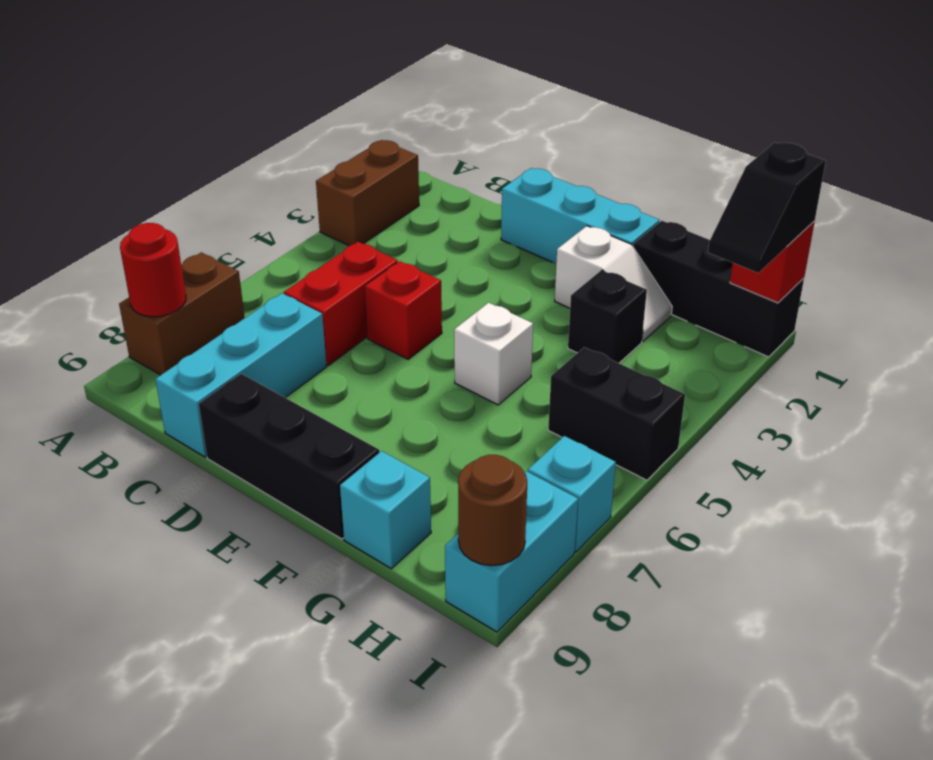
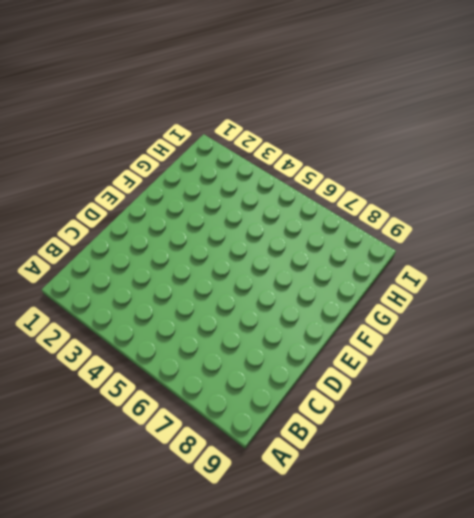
none -> brown 1x2 brick [316,140,419,246]
none -> brown 1x2 brick [119,252,245,375]
none -> red 1x2 brick [284,242,398,366]

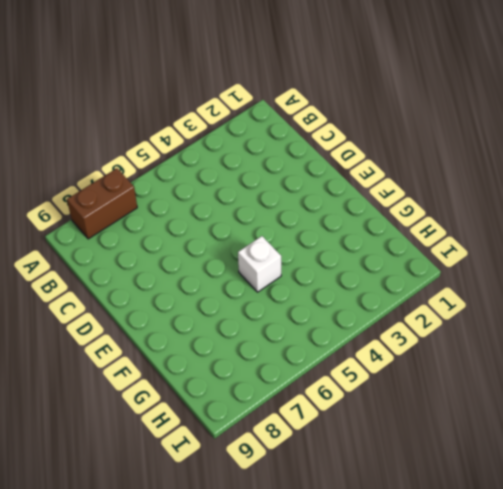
none -> brown 1x2 brick [316,140,419,246]
none -> red 1x2 brick [284,242,398,366]
none -> cyan 1x3 brick [155,293,327,457]

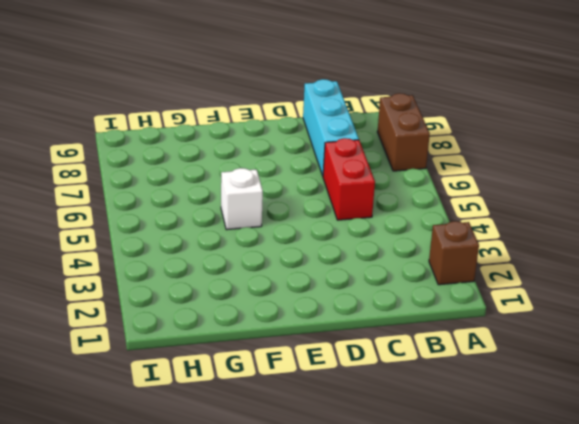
brown 1x1 brick [429,221,479,285] -> brown 1x2 brick [316,140,419,246]
none -> cyan 1x3 brick [501,168,659,263]
none -> red 1x1 brick [365,261,442,359]
none -> black 1x3 brick [199,374,379,539]

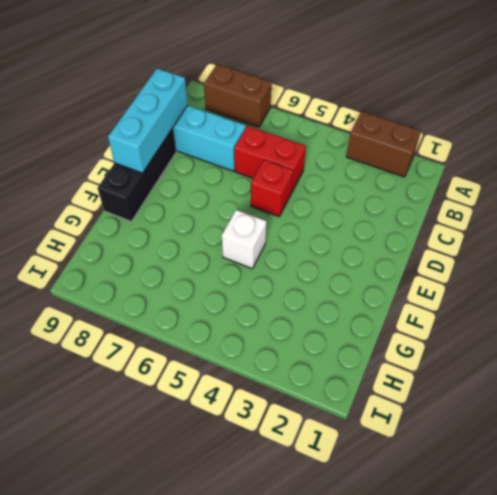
cyan 1x3 brick [108,68,188,173] -> cyan 1x3 brick moved to [501,168,659,263]
none -> white 1x2 slope [555,226,672,341]
none -> black 1x3 brick [633,221,804,357]
none -> black 1x1 brick [568,270,647,363]

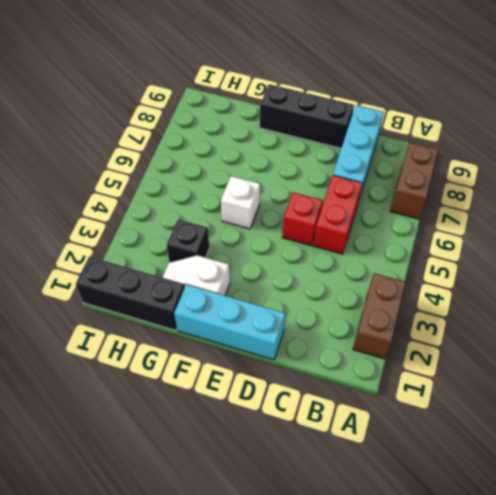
none -> cyan 1x1 brick [340,451,431,569]
none -> black 1x2 brick [548,347,685,480]
none -> cyan 1x1 brick [528,436,616,552]

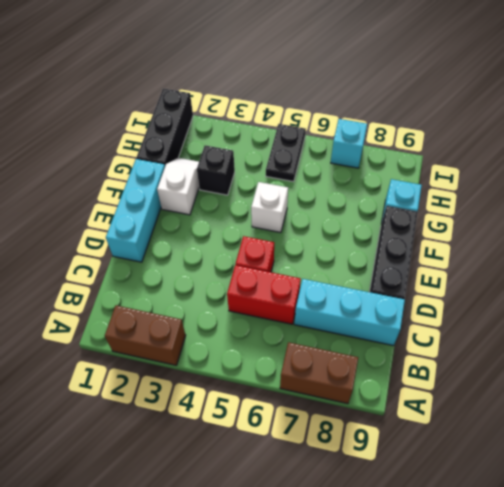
black 1x2 plate [266,124,306,182] -> black 1x2 brick [548,347,685,480]
none -> cyan 1x2 brick [445,471,578,632]
none -> red 1x1 round brick [120,223,186,317]
none -> red 1x1 brick [730,221,815,303]

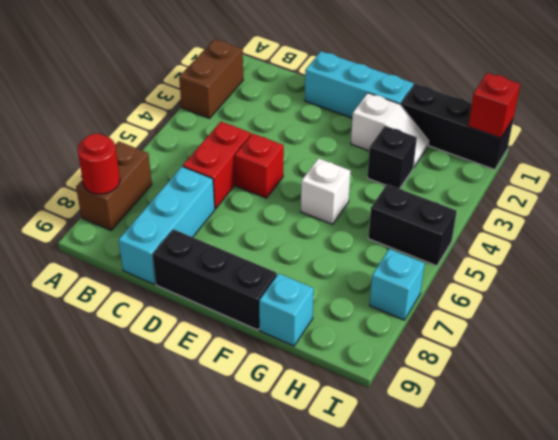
none -> cyan 1x2 brick [445,471,578,632]
none -> brown 1x1 round brick [458,455,527,566]
none -> black 1x2 slope [708,142,826,273]

